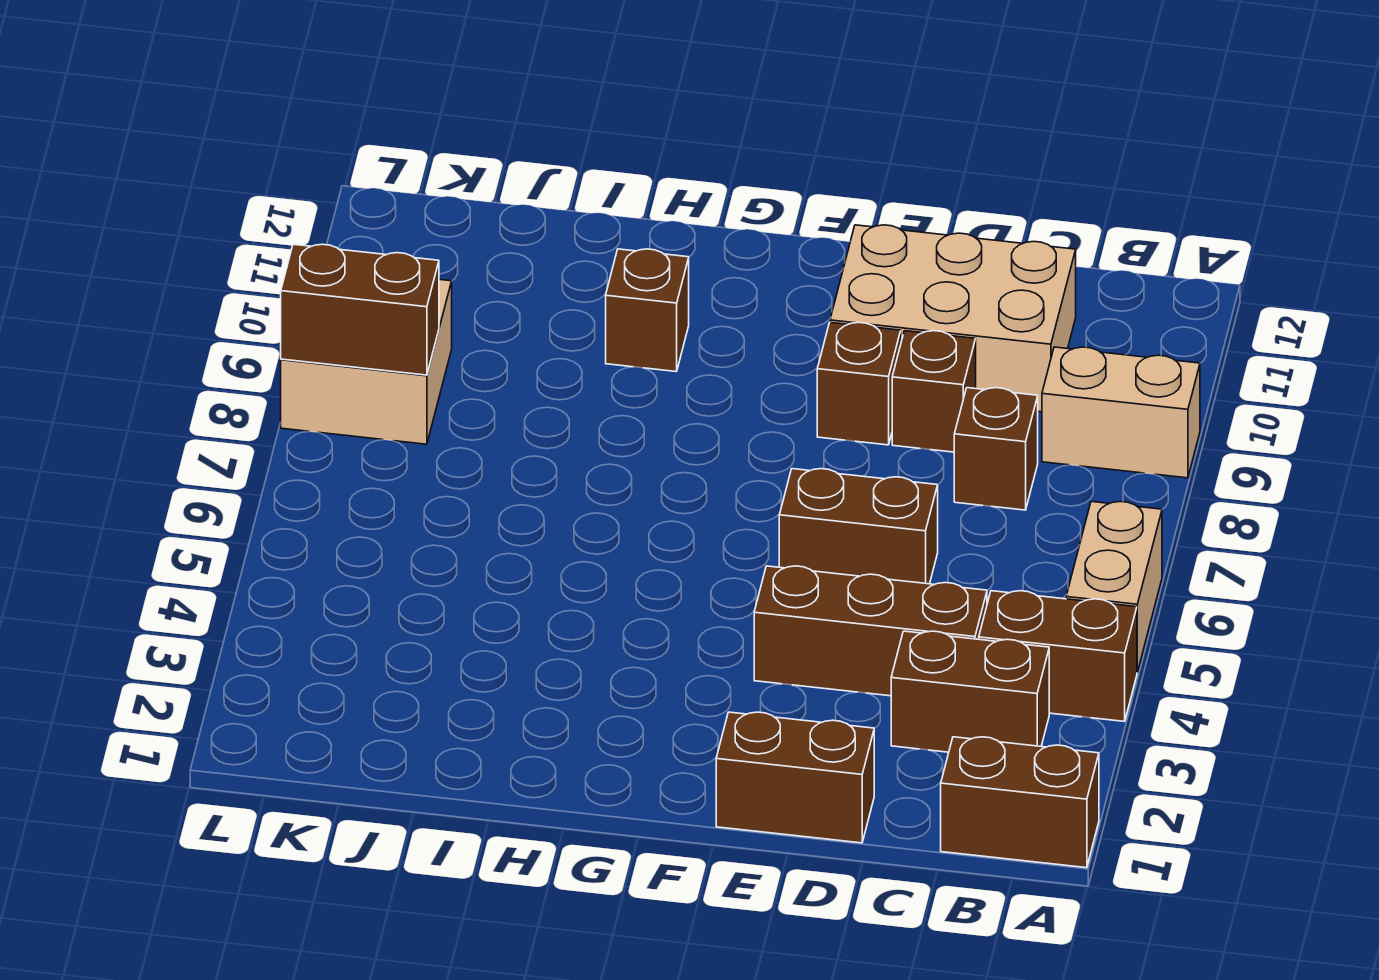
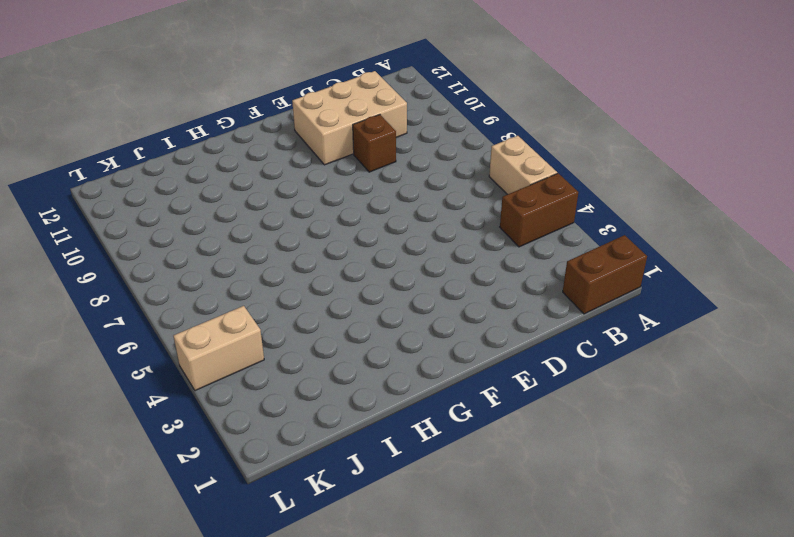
tan 1x2 brick [173,306,264,391] -> tan 1x2 brick moved to [1042,347,1200,478]
none -> brown 1x2 brick [891,631,1049,752]
none -> brown 1x3 brick [754,566,987,696]
none -> brown 1x1 brick [954,388,1038,510]

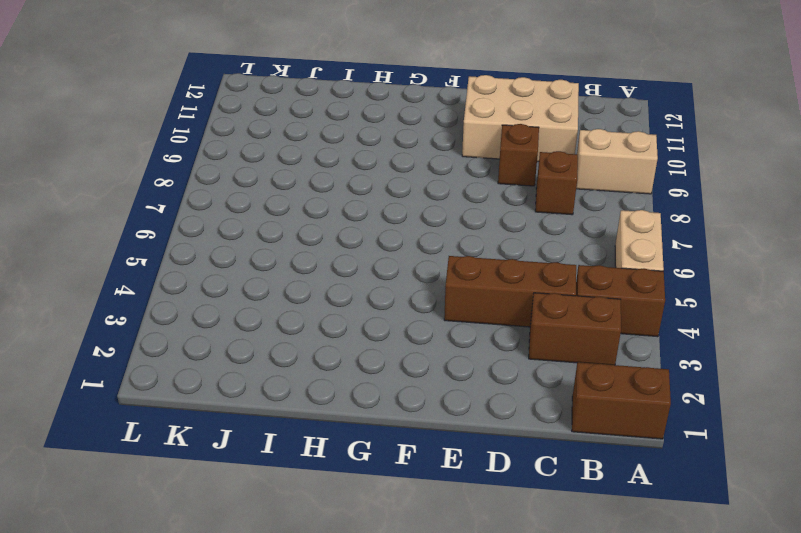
none -> brown 1x2 brick [716,712,874,843]
none -> brown 1x2 brick [779,469,938,584]
none -> brown 1x1 brick [817,322,901,445]

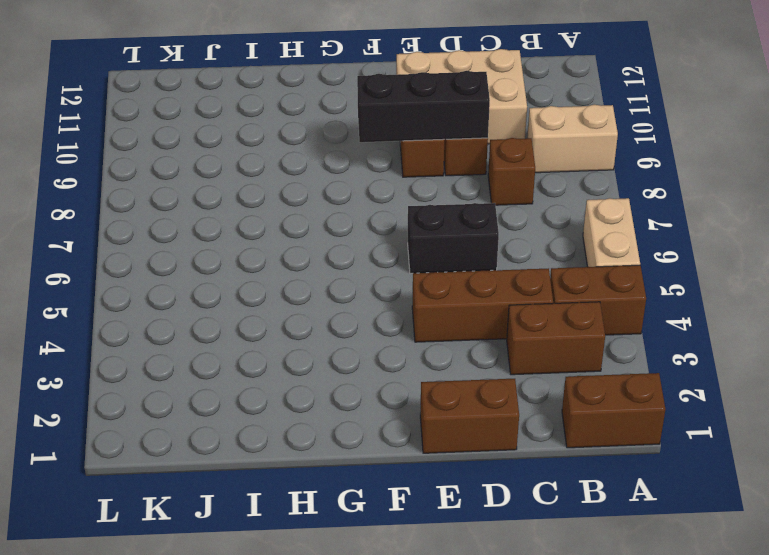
black 1x2 brick [408,203,499,273] -> brown 1x2 brick [779,469,938,584]
black 1x3 brick [357,71,490,142] -> none
none -> brown 1x1 brick [606,249,689,372]
none -> tan 2x2 brick [281,279,452,444]
none -> brown 1x2 brick [281,244,439,375]

